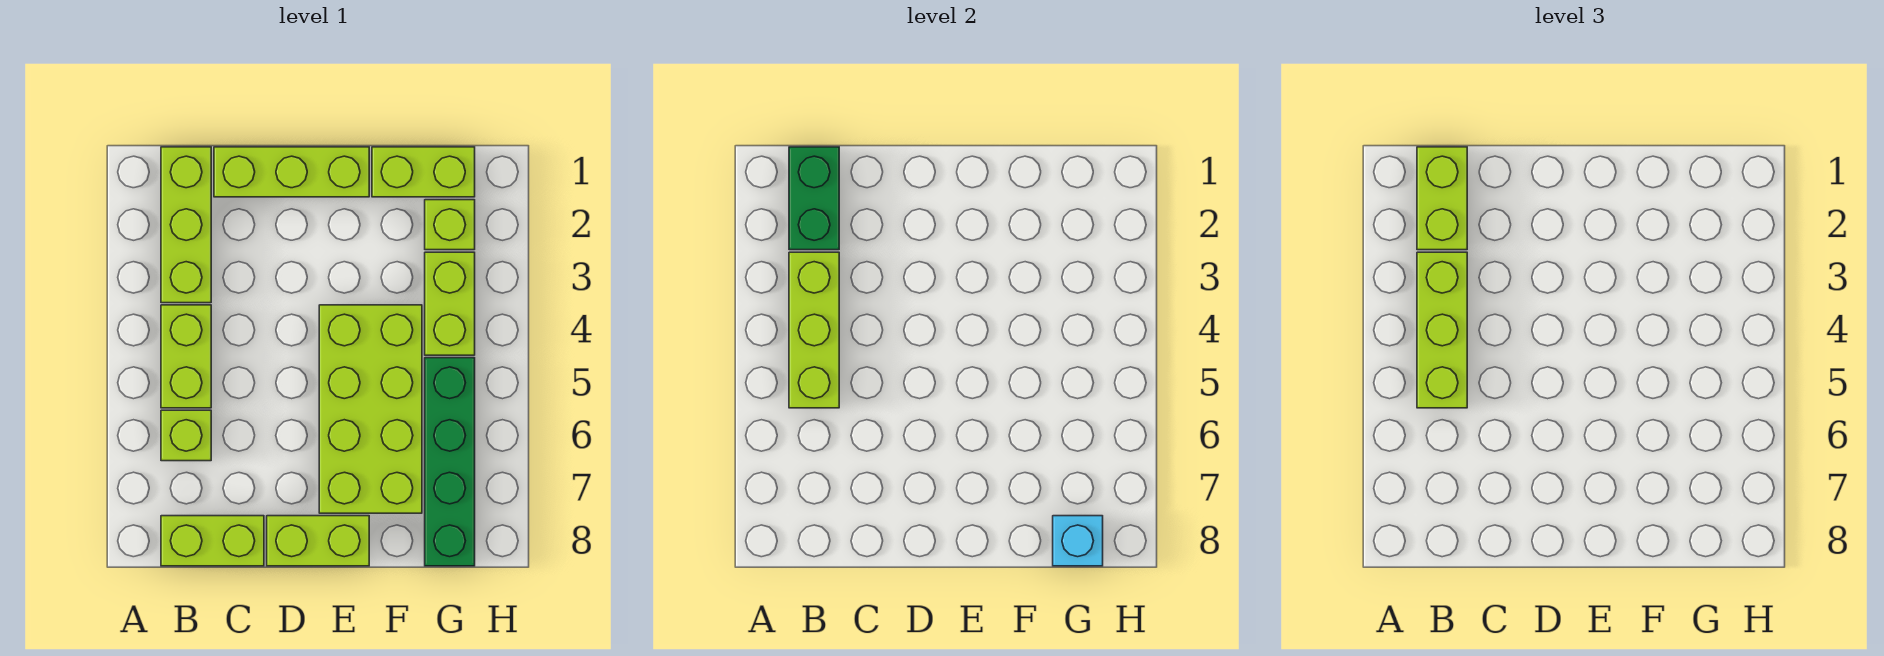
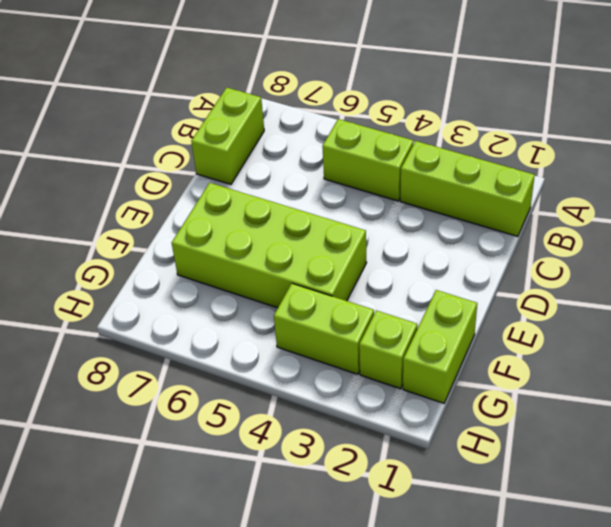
none -> lime 1x1 brick [161,410,211,461]
none -> lime 1x3 brick [214,147,369,197]
none -> lime 1x2 brick [267,516,369,566]

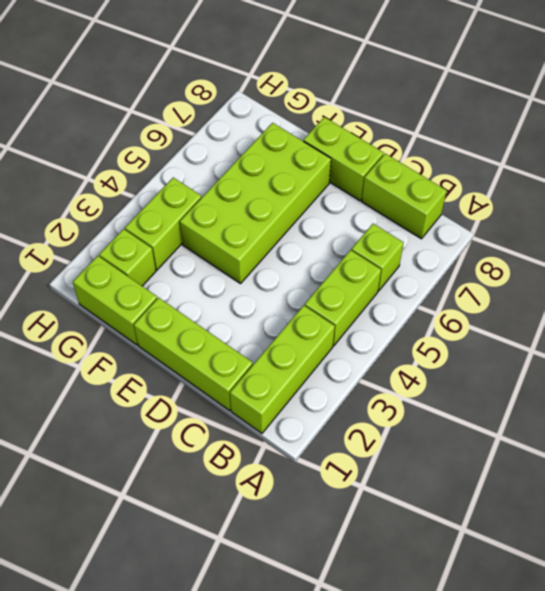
none -> green 1x4 brick [425,358,475,566]
none -> green 1x2 brick [789,147,839,250]
none -> lime 1x3 brick [789,252,839,408]

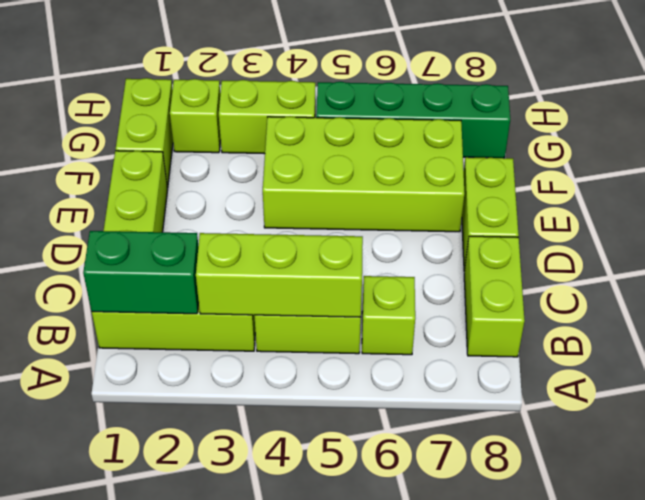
none -> cyan 1x1 brick [1053,516,1103,566]
none -> lime 1x2 brick [1417,147,1467,250]
none -> lime 1x3 brick [1417,252,1467,408]

